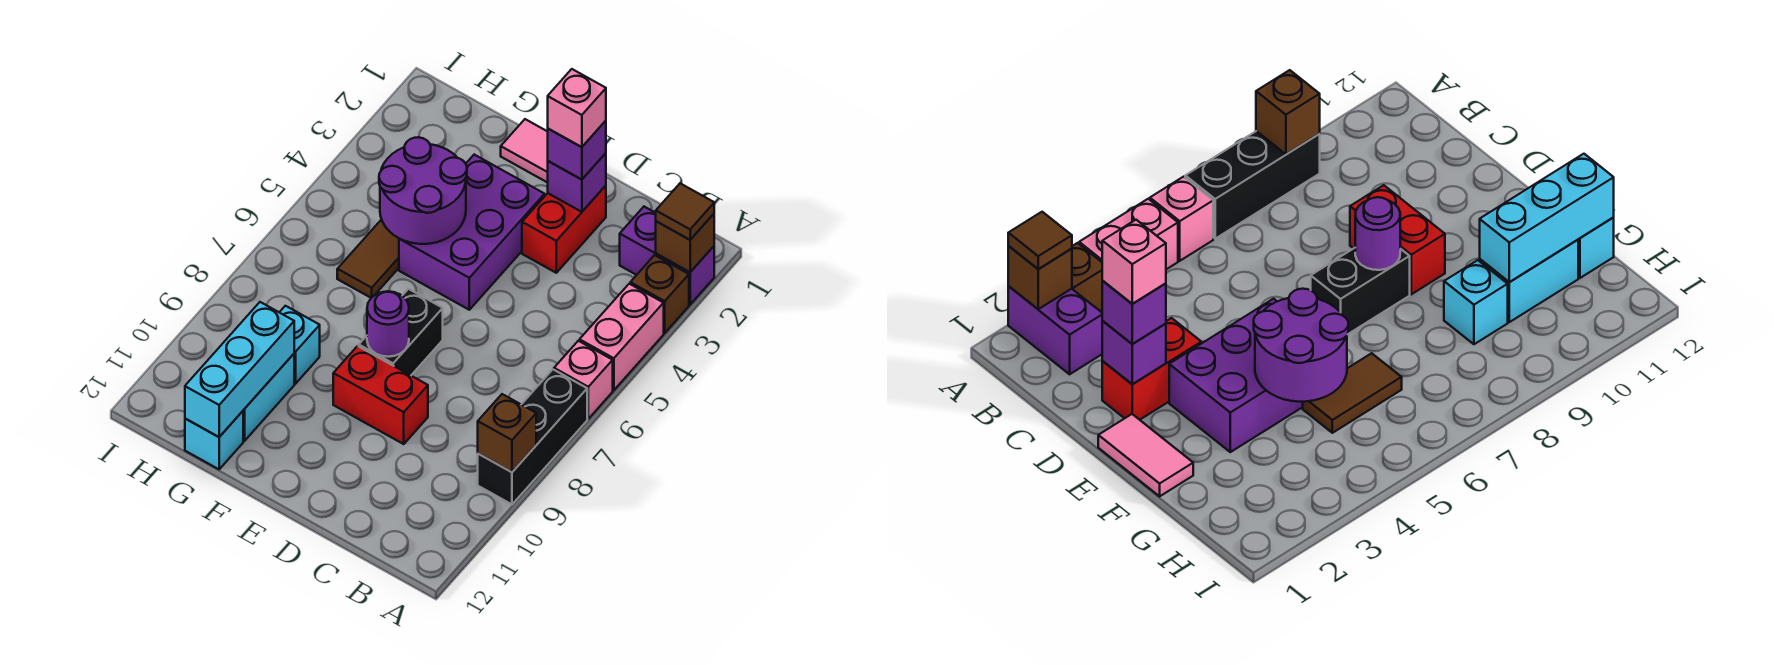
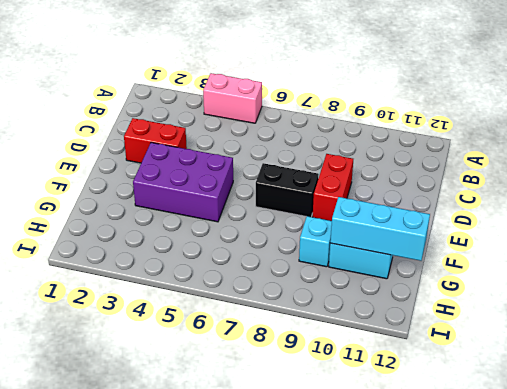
none -> purple 1x2 brick [620,207,714,304]
none -> brown 1x1 brick [630,255,689,333]
none -> pink 1x1 brick [554,341,613,419]

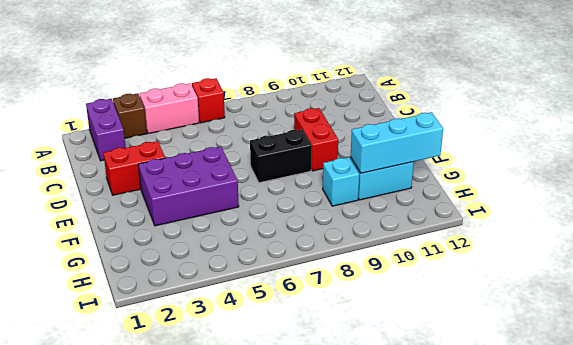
red 1x1 brick [192,78,225,123] -> pink 1x1 brick [554,341,613,419]
none -> black 1x3 brick [478,370,587,504]
none -> pink 1x2 tile [501,119,548,183]
none -> brown 1x2 tile [337,219,399,298]

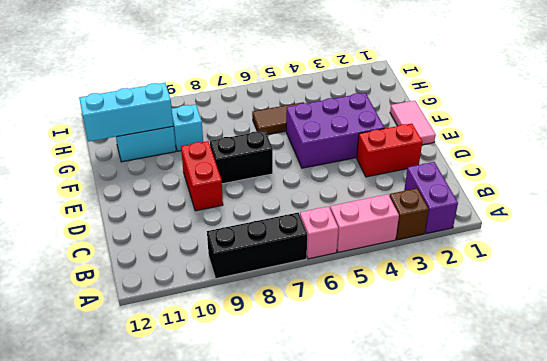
none -> cyan 1x1 brick [185,411,243,469]
none -> brown 1x1 brick [656,214,714,272]
none -> brown 1x1 brick [478,394,536,472]

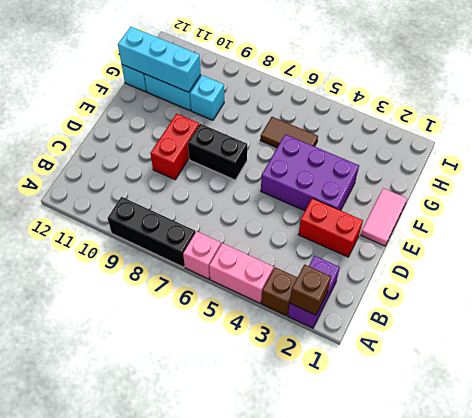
none -> brown 1x1 brick [478,394,536,472]
none -> purple 1x1 brick [548,153,606,212]
none -> purple 1x1 round brick [367,291,409,357]

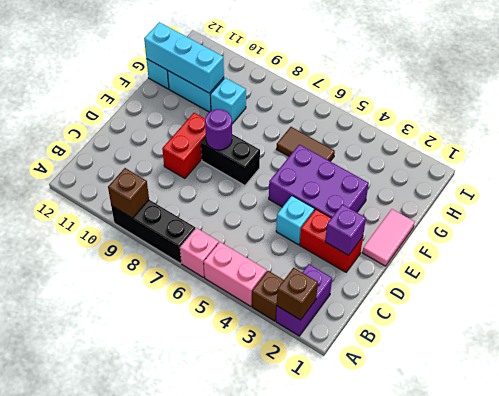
cyan 1x1 brick [276,196,314,245] -> none
none -> purple 2x2 round brick [379,137,467,244]
none -> brown 1x1 tile [656,183,714,240]
none -> purple 1x1 brick [548,121,606,180]

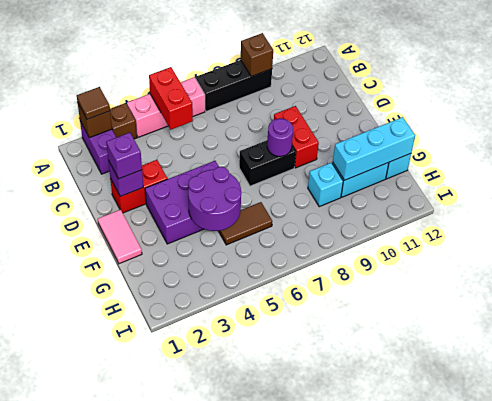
red 1x2 brick [149,67,193,129] -> none
none -> pink 1x1 brick [548,69,606,147]

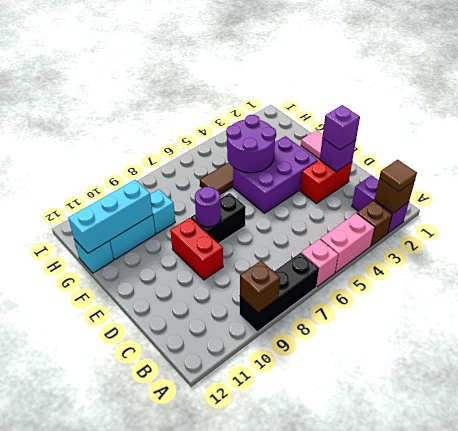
none -> pink 1x1 brick [548,69,606,147]

